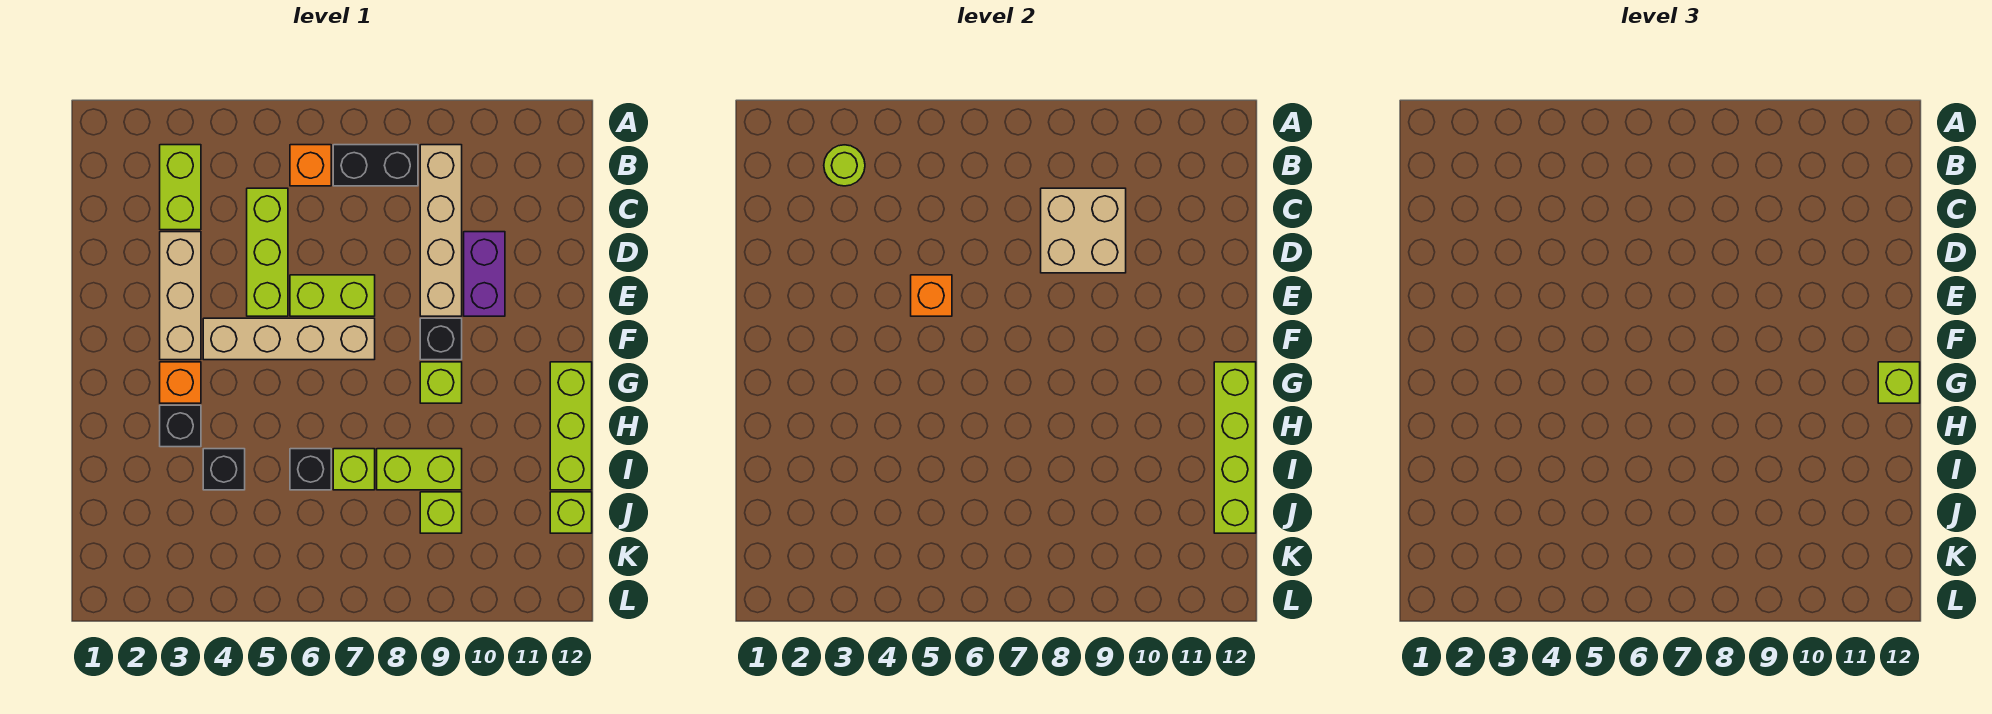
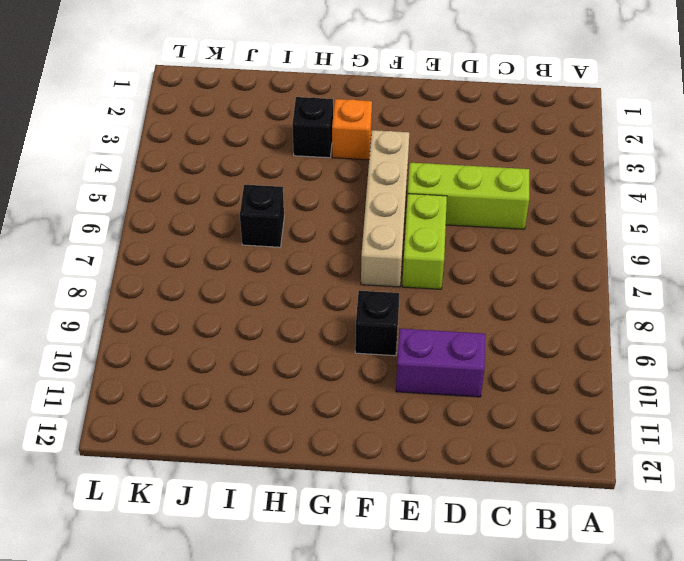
none -> lime 1x2 brick [160,145,201,230]
none -> orange 1x1 brick [290,145,331,186]
none -> black 1x2 brick [333,145,418,186]

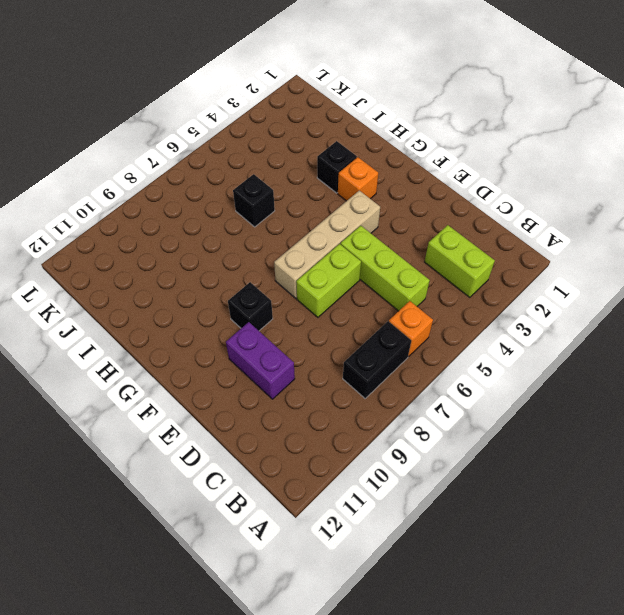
none -> tan 1x4 brick [420,145,462,316]
none -> tan 1x3 brick [160,232,201,360]
none -> lime 1x1 brick [420,362,462,403]

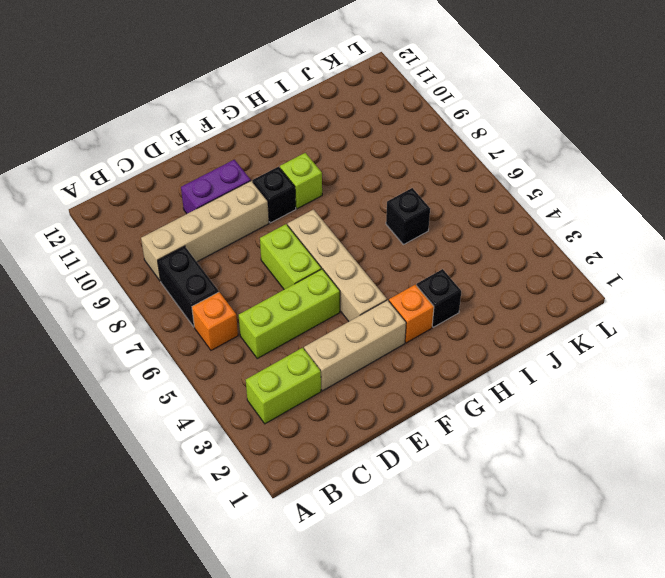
none -> lime 1x3 brick [550,362,592,490]
none -> black 1x1 brick [203,449,245,490]
none -> lime 1x1 brick [333,449,375,490]

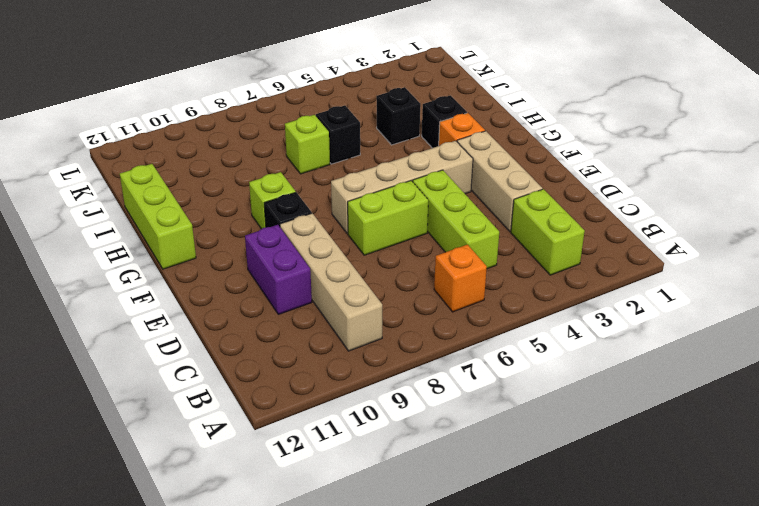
none -> black 1x2 brick [333,145,418,186]
none -> lime 1x2 brick [377,449,462,490]
none -> lime 1x1 brick [420,492,462,533]

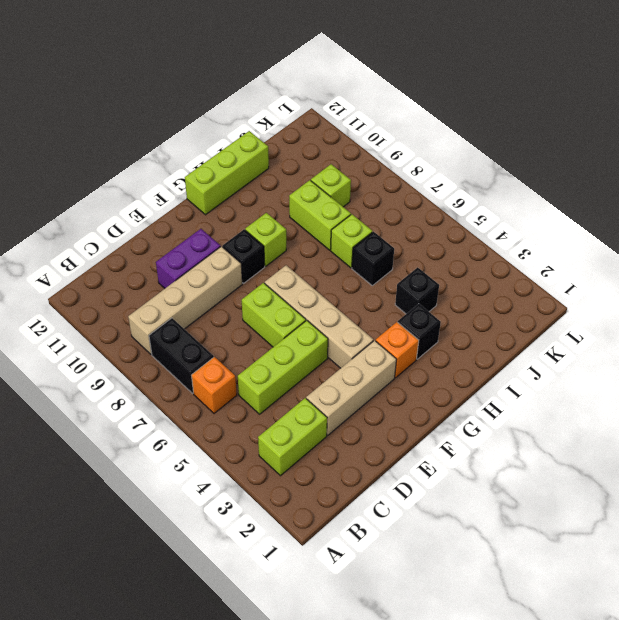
none -> lime 1x1 brick [550,492,592,533]
none -> lime 1x1 round brick [824,145,865,186]
none -> tan 2x2 brick [1041,188,1126,273]

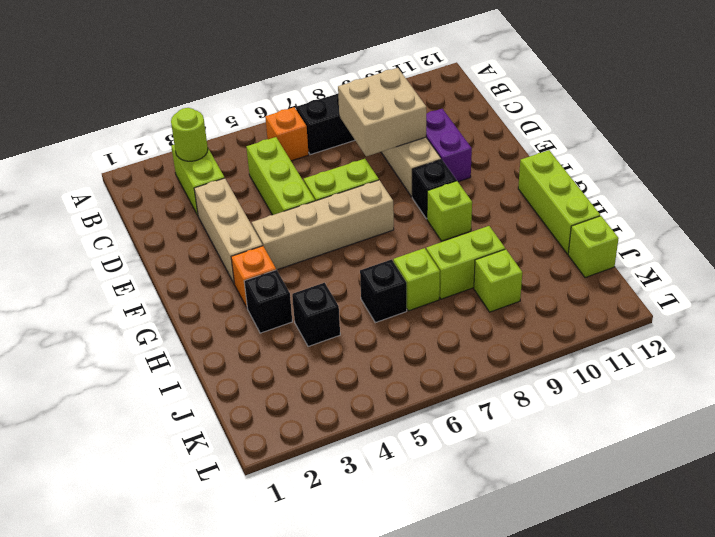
none -> orange 1x1 brick [911,275,952,316]
none -> lime 1x4 brick [1214,362,1256,533]
none -> lime 1x1 brick [1878,362,1920,403]

